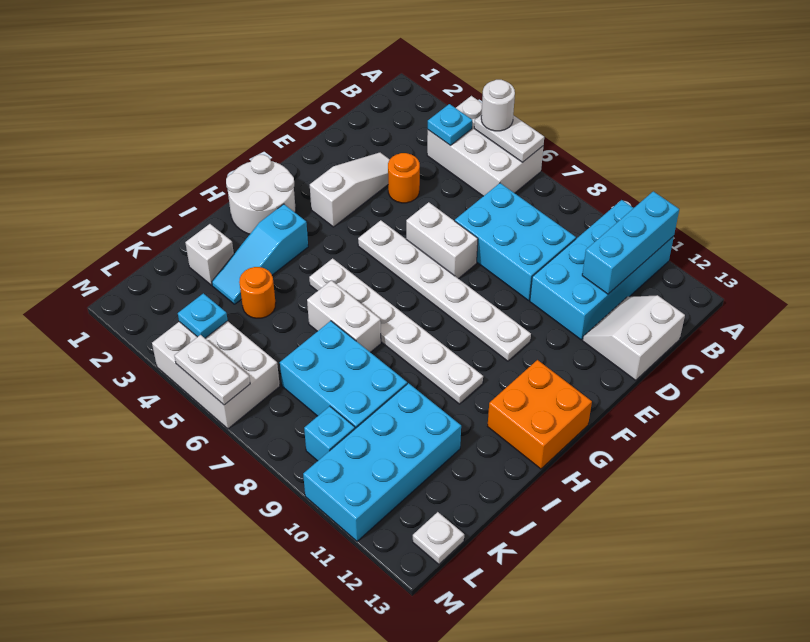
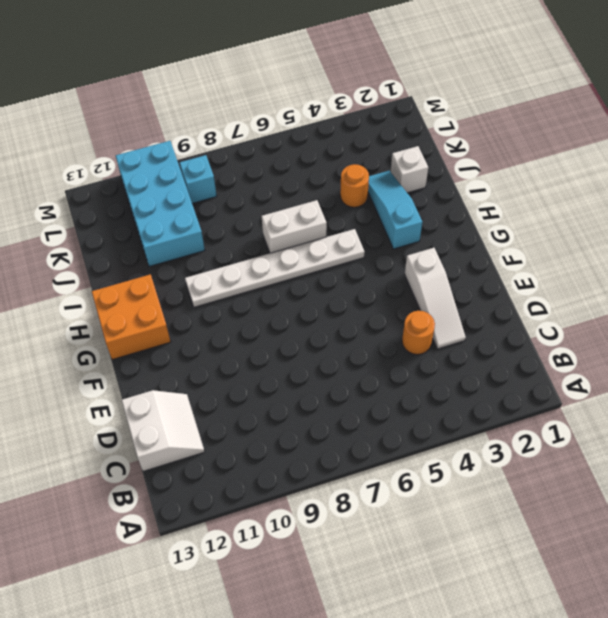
none -> white 2x3 brick [427,96,543,196]
none -> cyan 2x4 brick [530,200,674,340]
none -> cyan 2x3 brick [455,183,576,300]

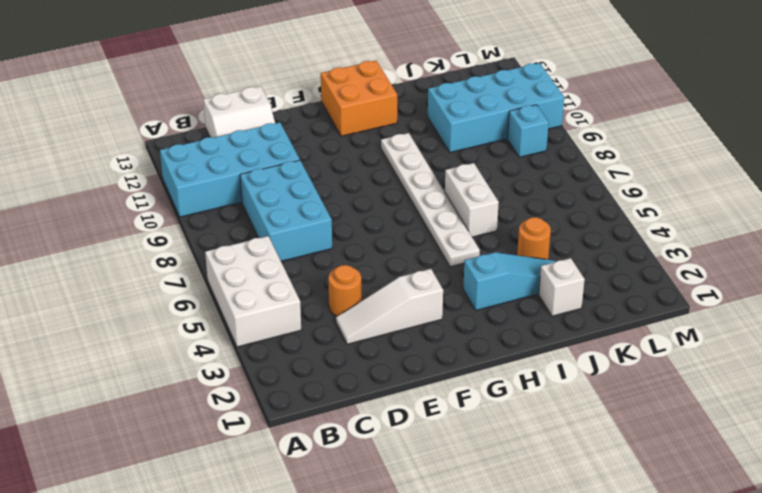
none -> white 1x2 brick [406,202,478,279]
none -> white 1x6 plate [358,220,531,361]
none -> white 2x2 round brick [226,155,296,234]

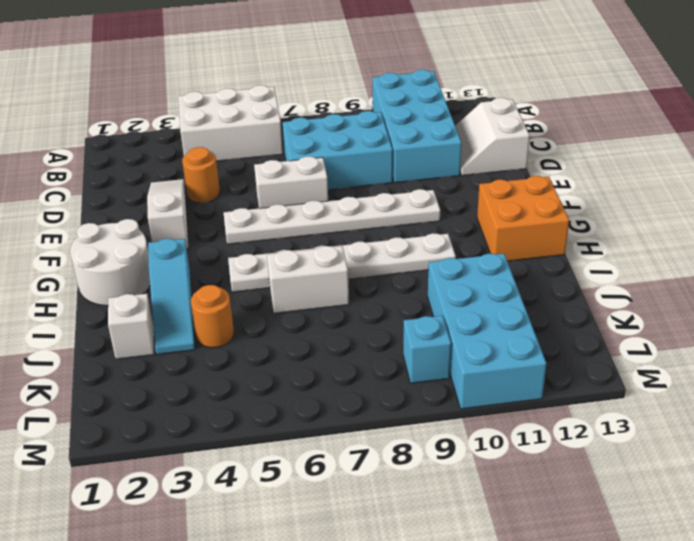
none -> cyan 2x3 brick [280,321,407,429]
none -> white 2x3 brick [152,321,280,429]
none -> white 1x1 plate [413,512,464,564]

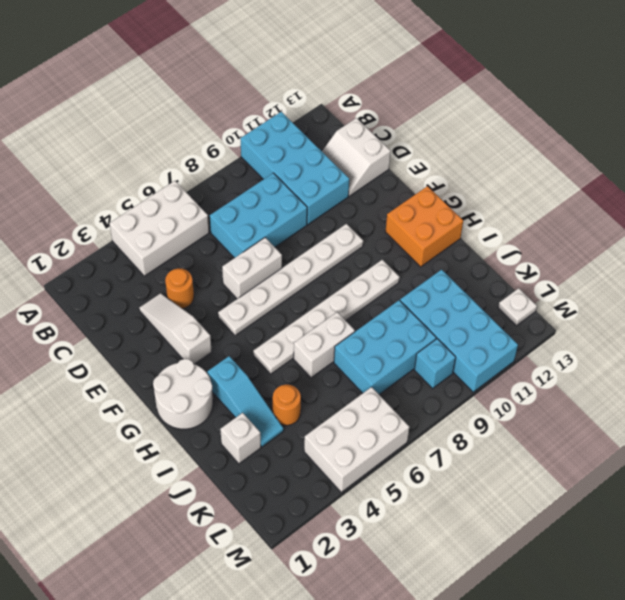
none -> white 1x2 plate [474,115,544,162]
none -> cyan 1x3 brick [582,191,679,294]
none -> cyan 1x1 plate [428,104,472,145]

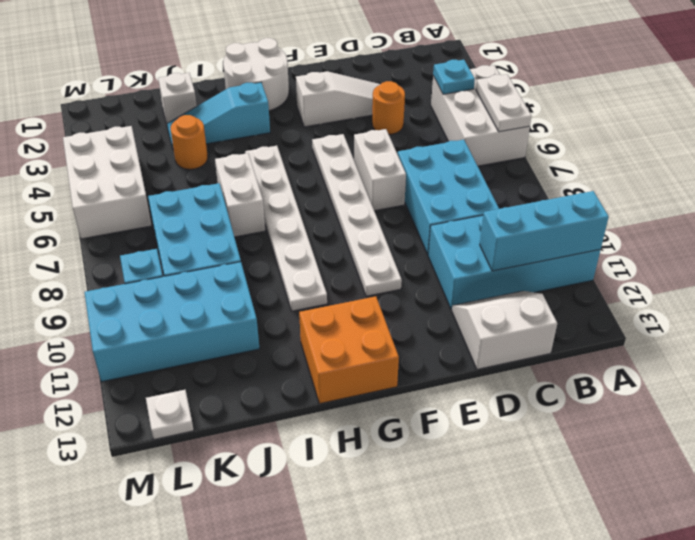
none -> cyan 1x1 plate [178,293,228,338]
none -> white 1x2 plate [174,335,250,405]
none -> white 1x1 round brick [481,80,515,131]

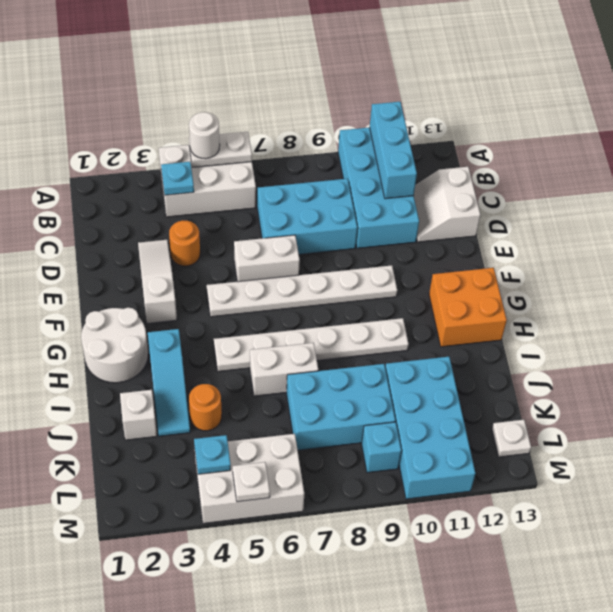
white 1x1 plate [233,462,270,502] -> white 1x2 plate [174,335,250,405]

